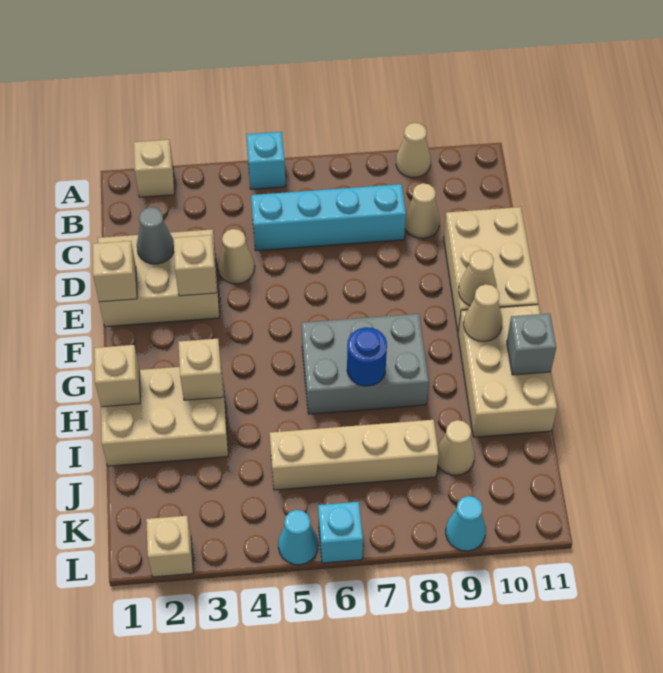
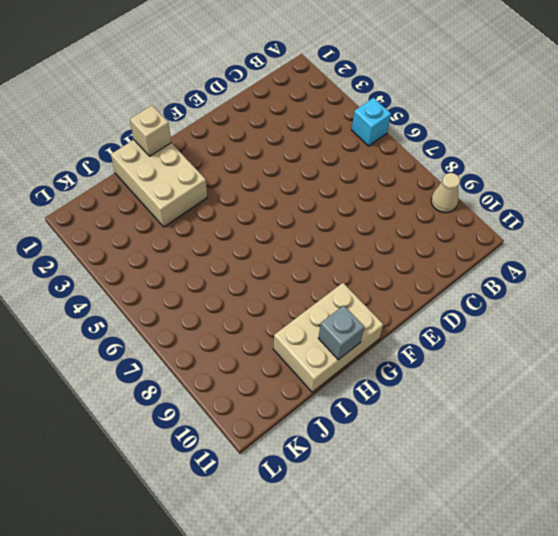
none -> tan 1x1 brick [134,140,175,197]
none -> cyan 1x4 brick [251,184,406,251]
none -> tan 1x1 cone [405,183,440,238]

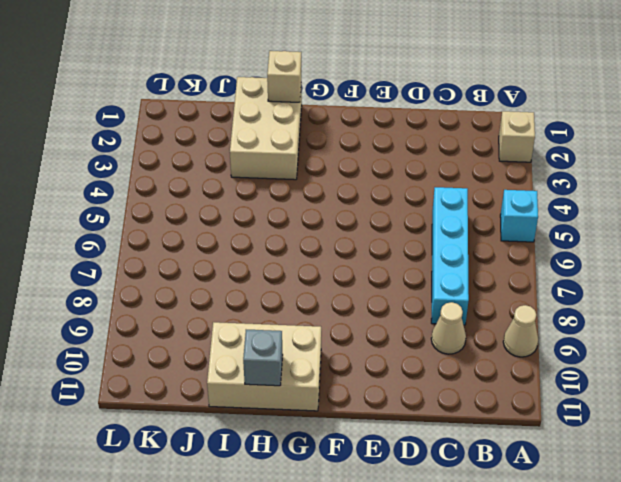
none -> tan 2x3 brick [98,229,220,327]
none -> tan 1x1 cone [218,229,255,284]
none -> tan 2x3 brick [444,207,538,331]

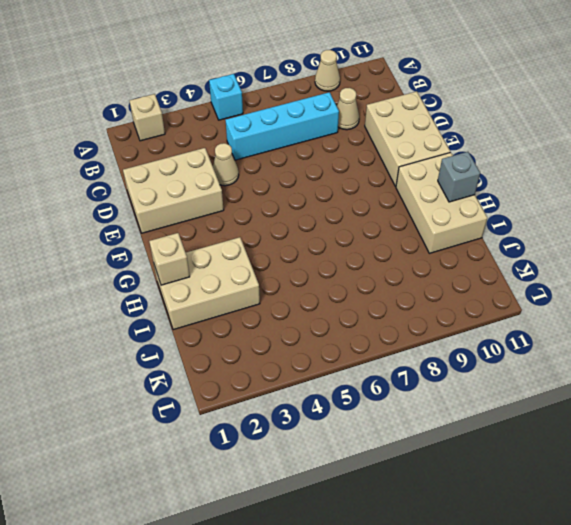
none -> grey 2x3 brick [301,314,429,414]
none -> tan 1x4 brick [270,420,439,490]
none -> tan 1x1 cone [437,420,475,475]

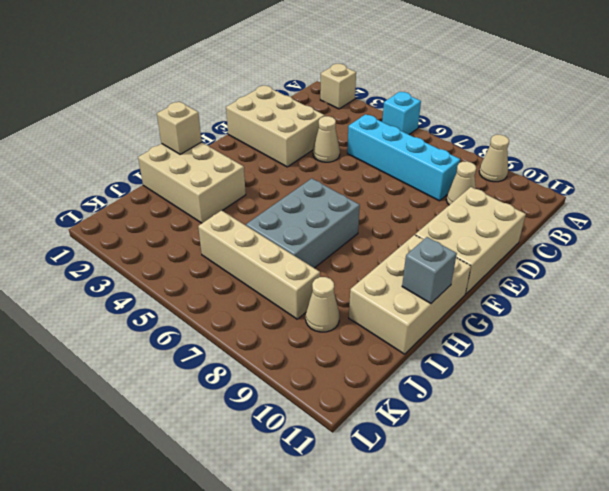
grey 2x3 brick [246,178,360,268] -> grey 2x3 brick turned to [301,314,429,414]
none -> tan 1x1 brick [146,516,193,577]
none -> cyan 1x1 cone [278,510,318,565]
none -> cyan 1x1 brick [318,502,363,563]

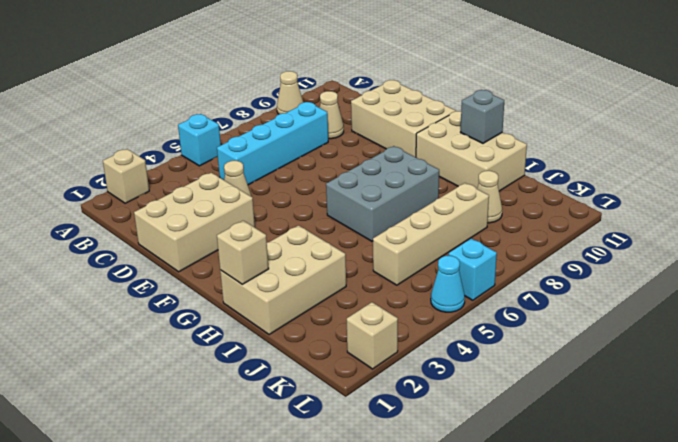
none -> cyan 1x1 cone [446,496,486,551]
none -> grey 1x1 cone [137,207,174,264]
none -> tan 1x1 brick [93,241,137,302]

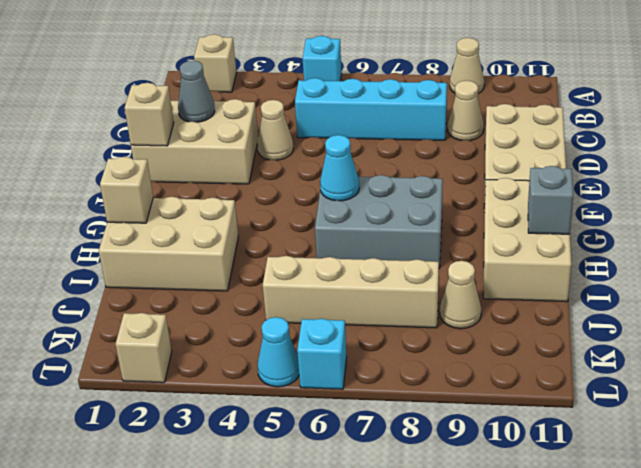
cyan 1x1 cone [320,135,359,201] -> cyan 1x1 cone moved to [446,496,486,551]
none -> tan 1x1 brick [174,235,217,296]
none -> tan 1x1 cone [459,250,497,305]
none -> tan 1x1 cone [464,284,502,341]

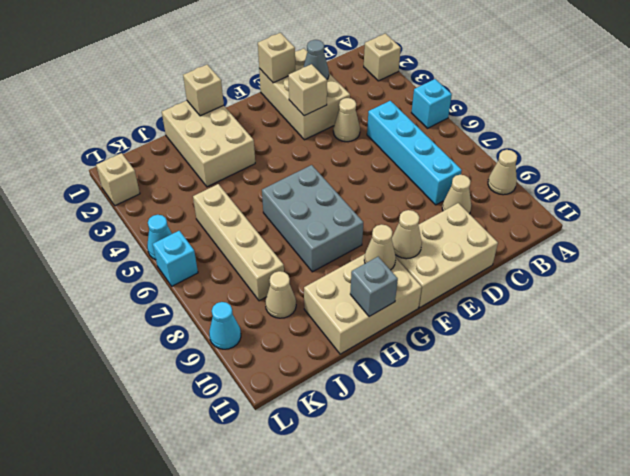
none -> tan 1x1 brick [178,339,223,400]
none -> blue 1x1 round brick [347,327,387,386]

